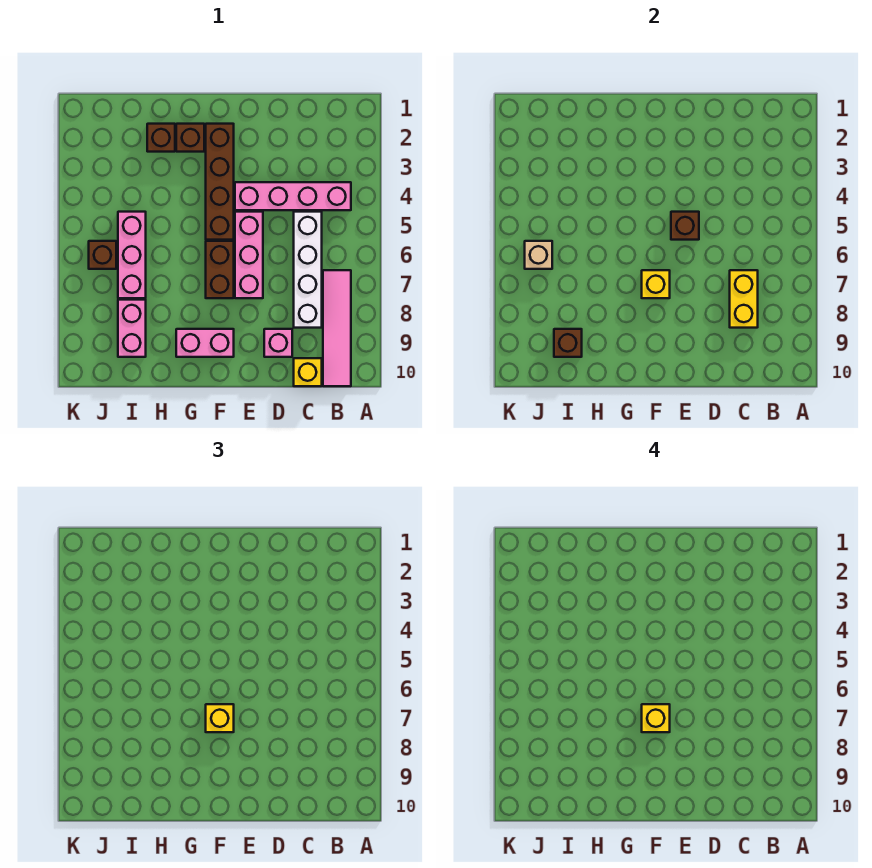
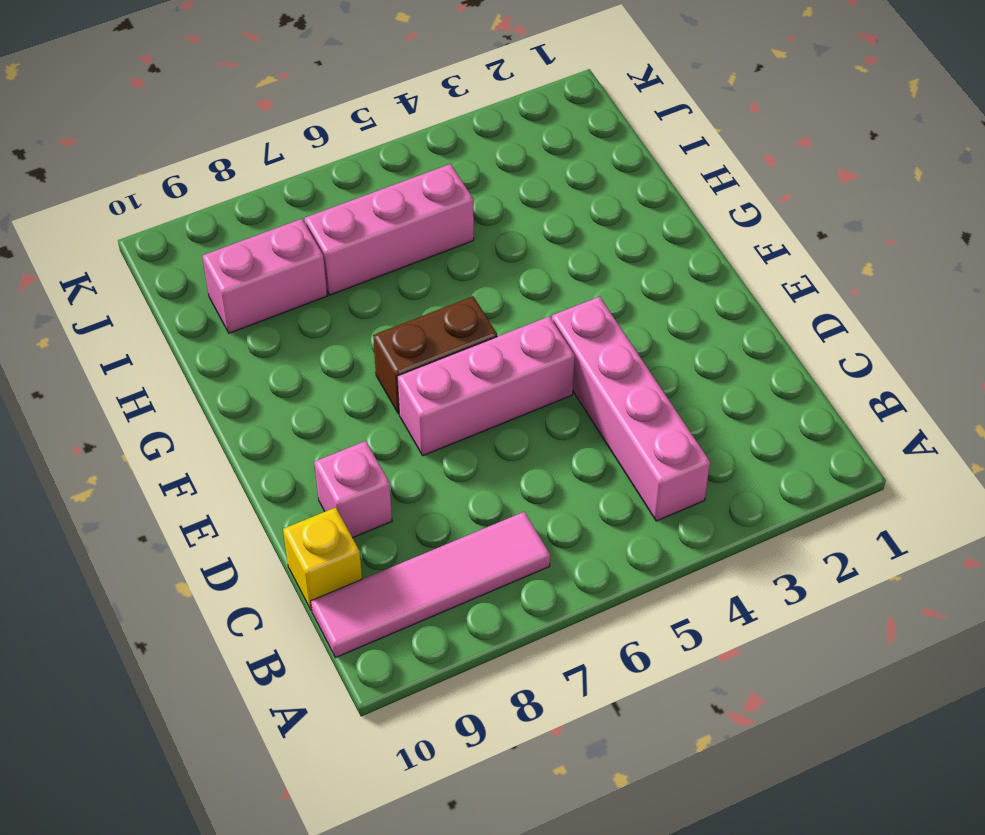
none -> white 1x4 brick [294,212,322,328]
none -> brown 1x4 brick [206,124,234,240]
none -> pink 1x2 brick [176,329,234,357]

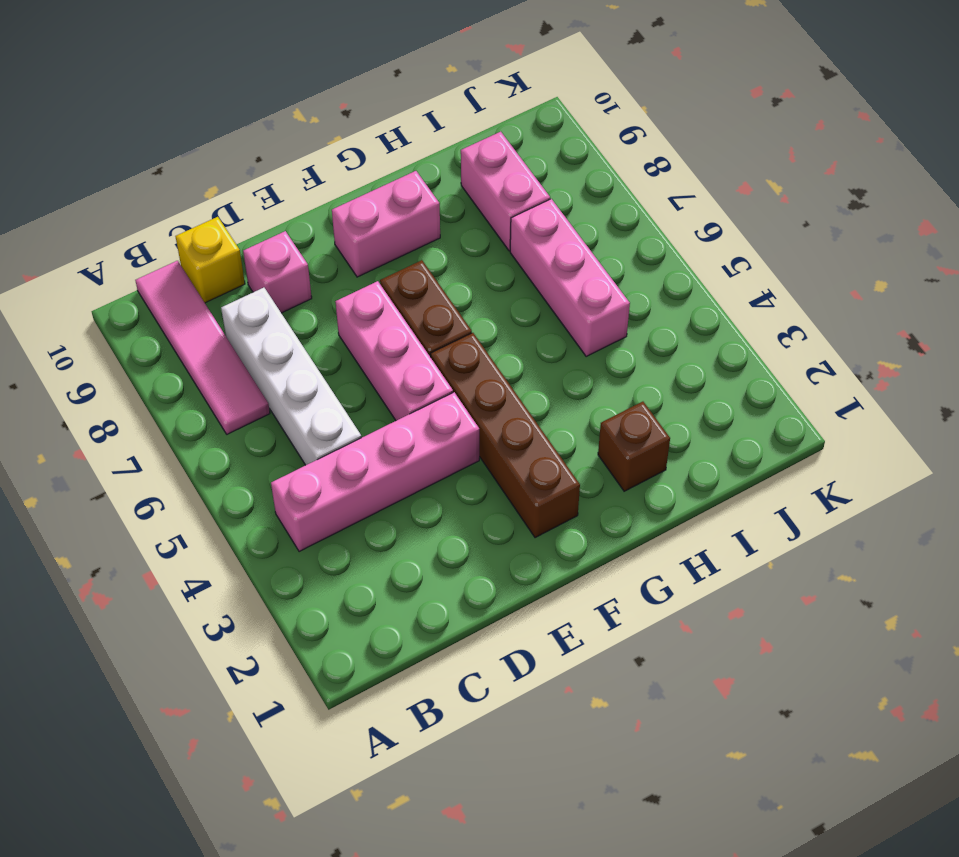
none -> brown 1x1 brick [176,124,204,152]
none -> brown 1x1 brick [89,241,116,269]
none -> yellow 1x2 brick [730,270,758,328]

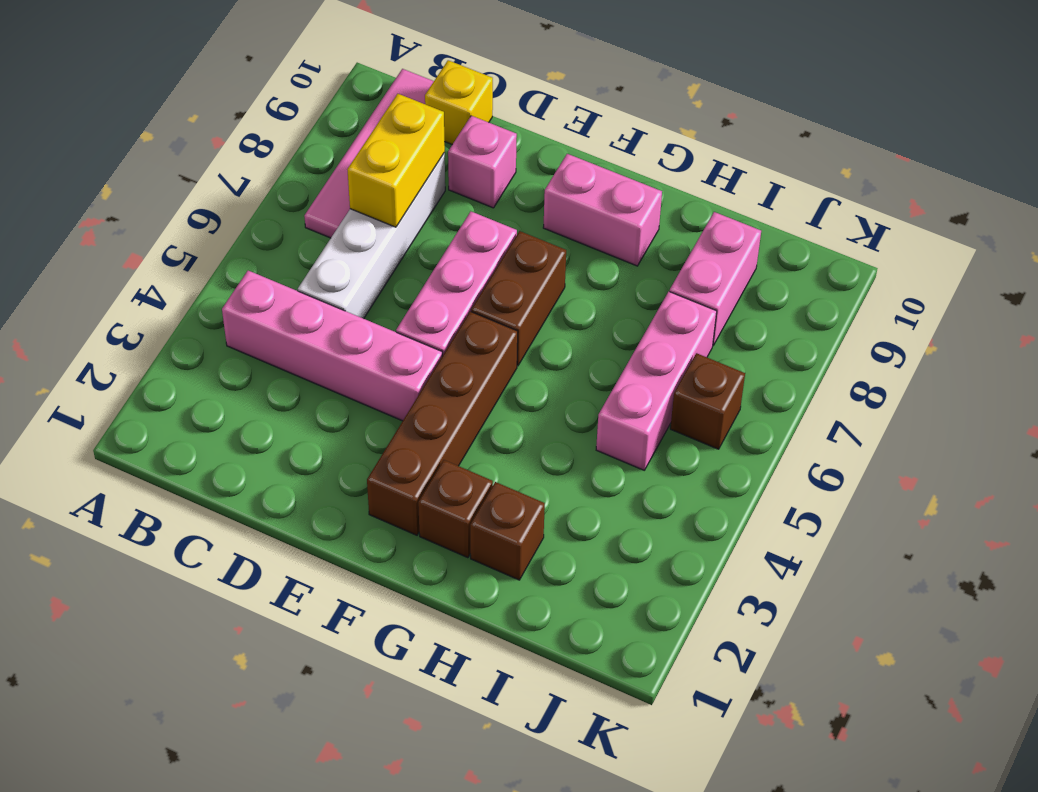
none -> brown 1x1 brick [671,212,699,240]
none -> yellow 1x1 brick [642,270,670,298]
none -> brown 1x1 brick [554,329,582,357]

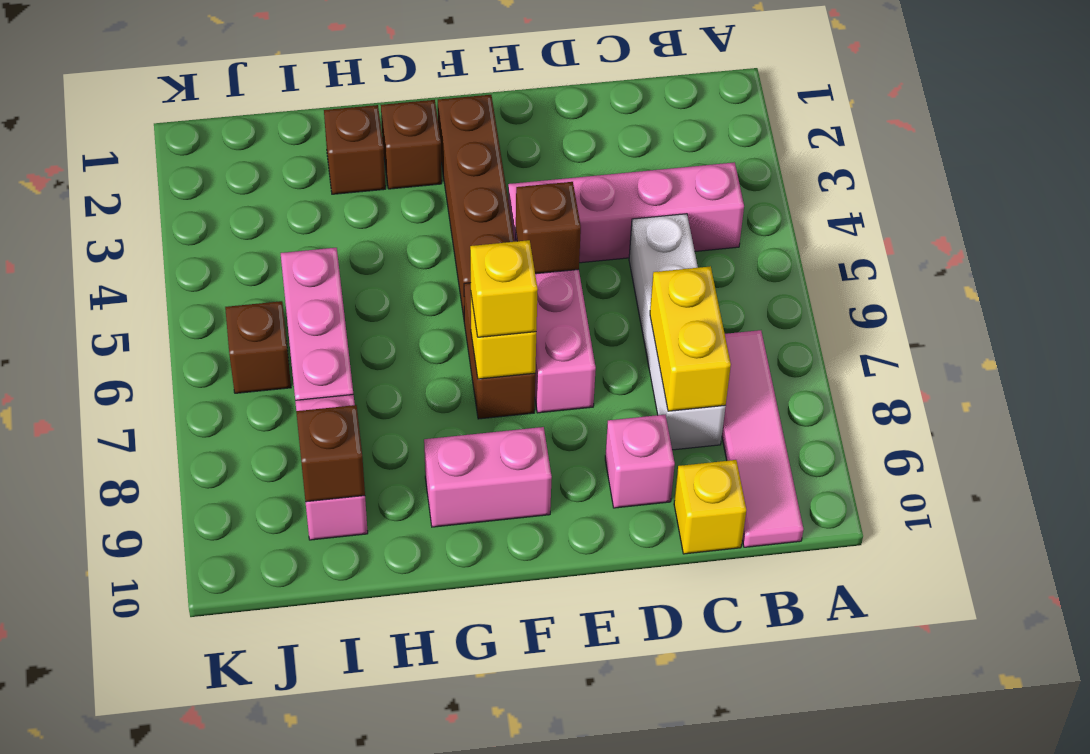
none -> tan 1x1 brick [525,241,552,269]
none -> yellow 1x1 brick [642,704,670,732]

